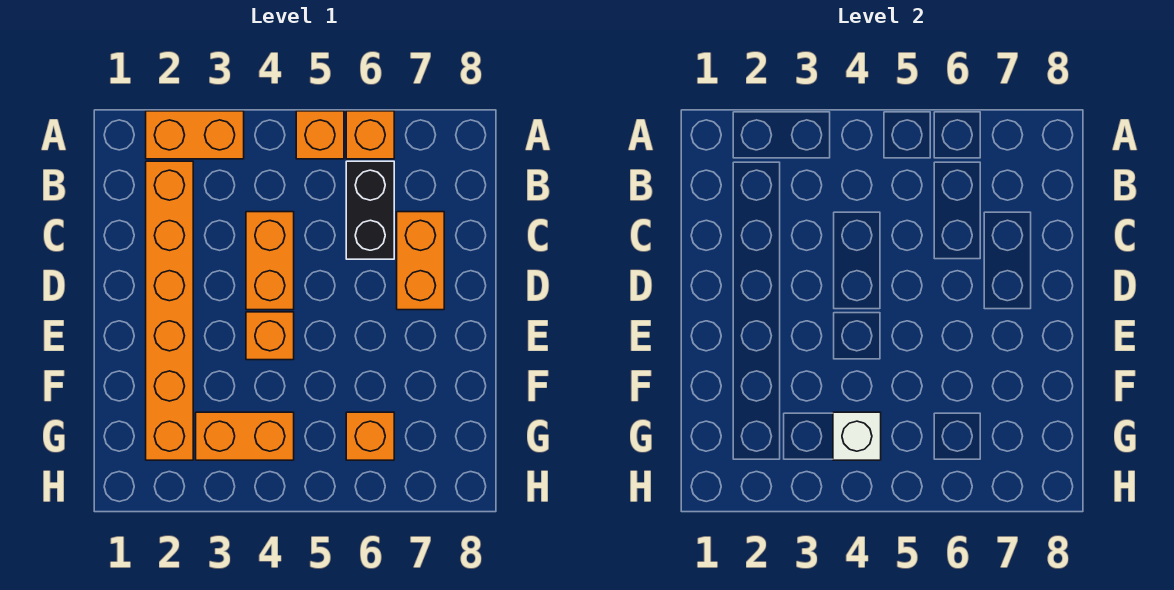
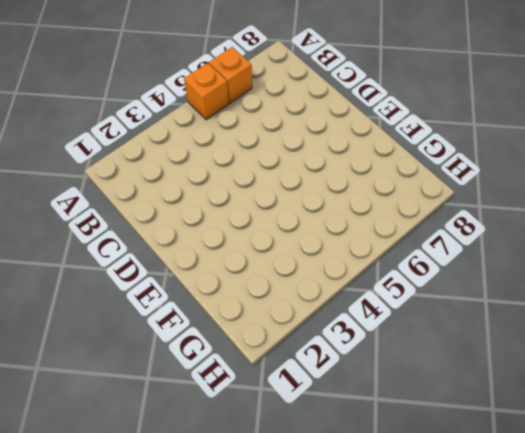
none -> orange 1x2 brick [146,111,244,159]
none -> orange 1x6 brick [146,161,193,460]

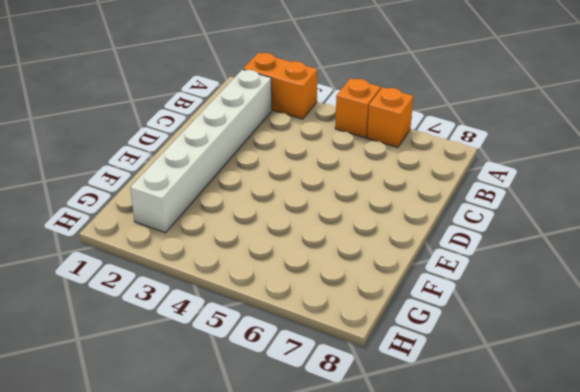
white 1x6 brick [130,70,272,233] -> orange 1x6 brick [146,161,193,460]
none -> black 1x2 brick [346,161,394,259]
none -> orange 1x2 brick [246,212,294,310]

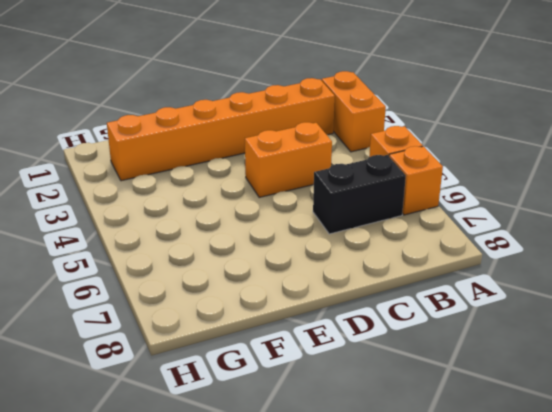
none -> orange 1x2 brick [397,212,444,310]
none -> orange 1x1 brick [246,312,294,360]

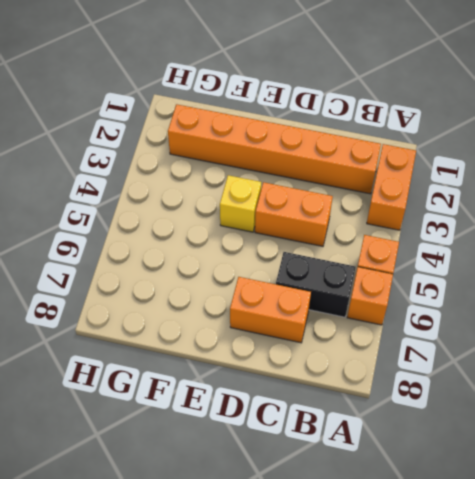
yellow 1x1 brick [220,175,261,232] -> orange 1x1 brick [246,312,294,360]
none -> orange 1x2 brick [196,412,294,460]
none -> orange 1x1 brick [346,412,394,460]

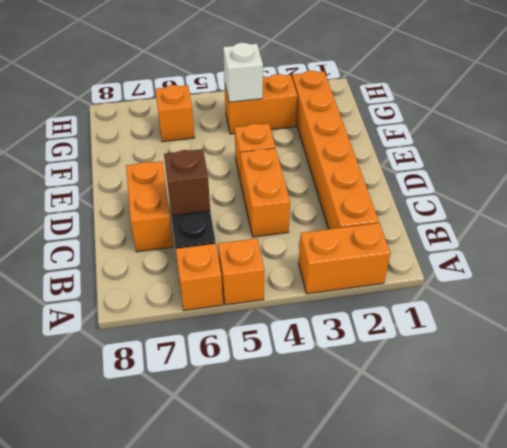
brown 1x1 brick [164,149,210,215] -> none

